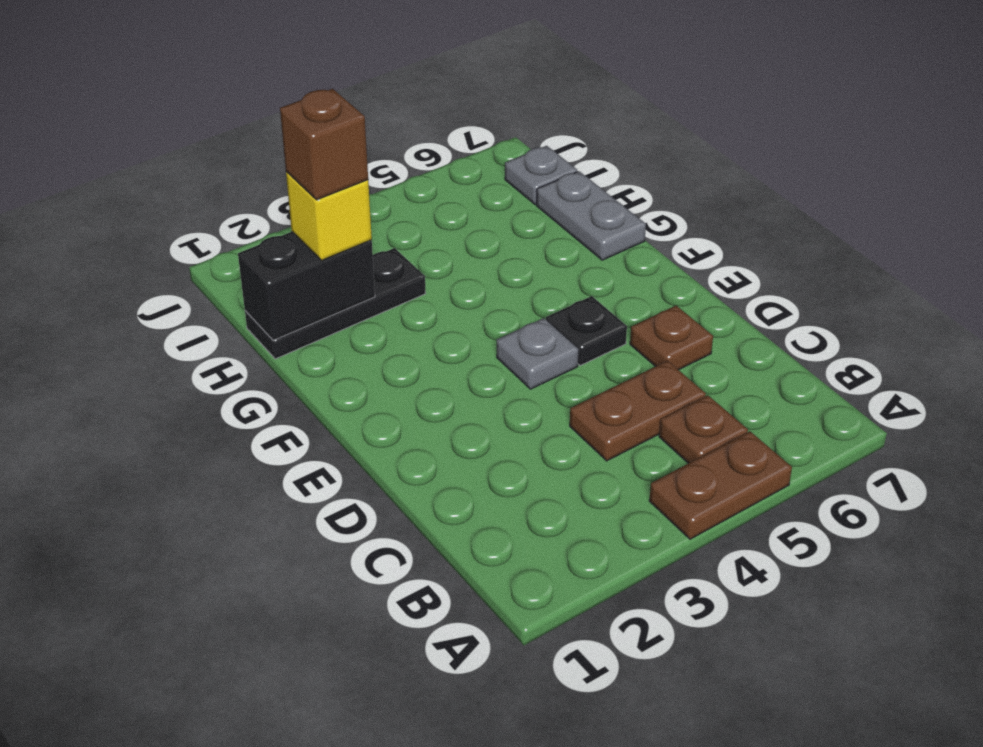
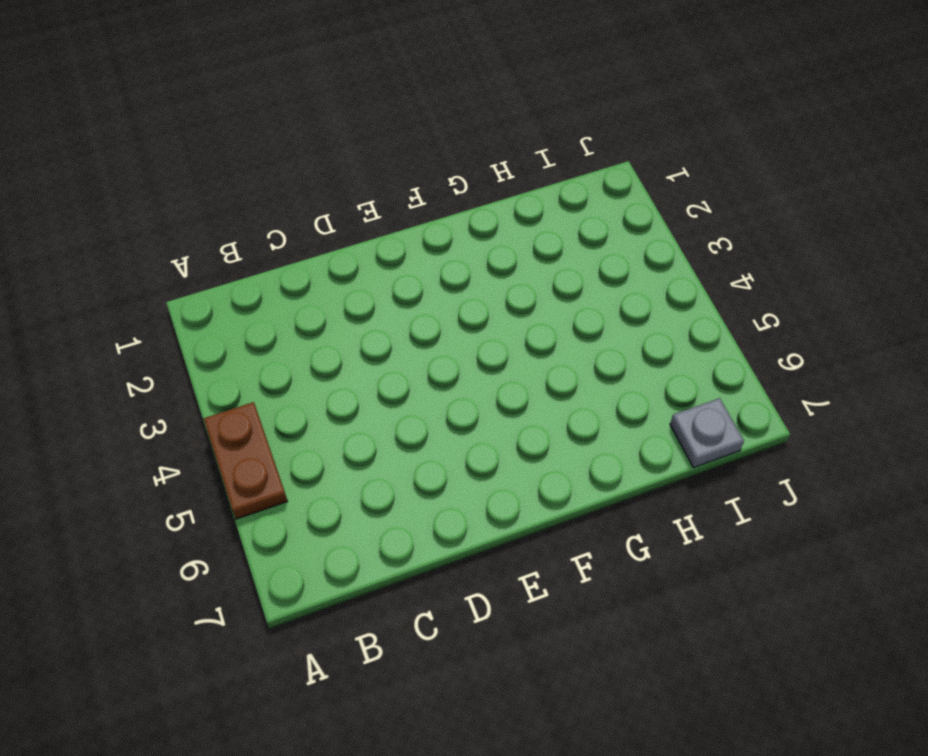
none -> brown 1x1 plate [659,395,748,463]
none -> brown 1x2 plate [570,361,706,461]
none -> brown 1x1 plate [630,306,713,370]

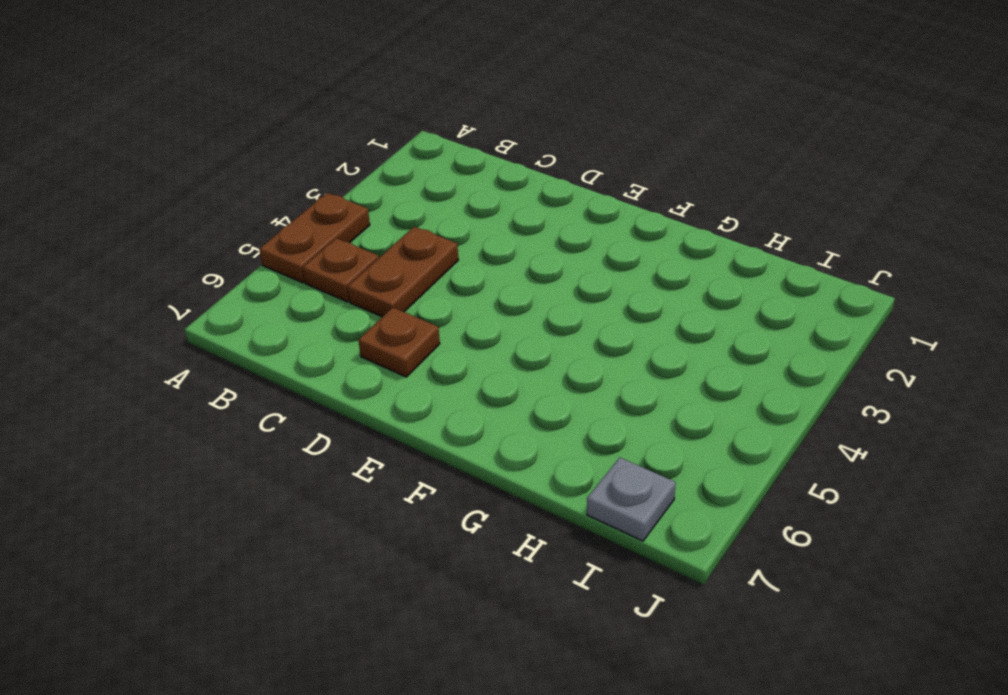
none -> grey 1x1 plate [497,318,578,389]
none -> black 1x1 plate [546,296,627,366]
none -> grey 1x2 plate [537,171,646,260]

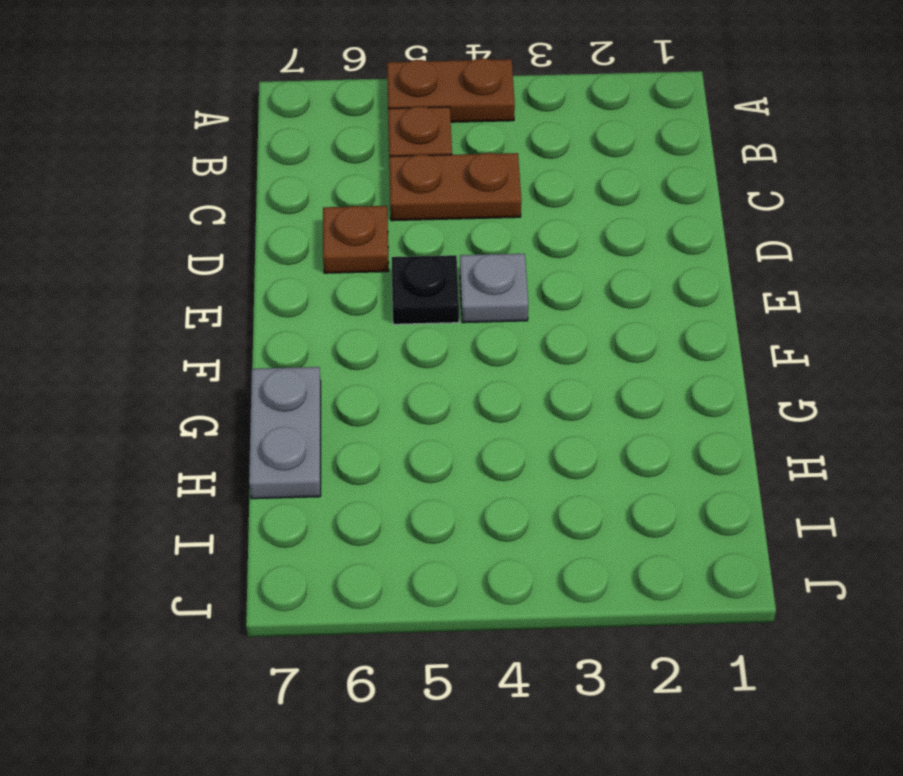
none -> black 1x3 plate [245,248,426,359]
none -> grey 1x1 plate [505,146,577,205]
none -> black 1x2 brick [238,232,375,340]

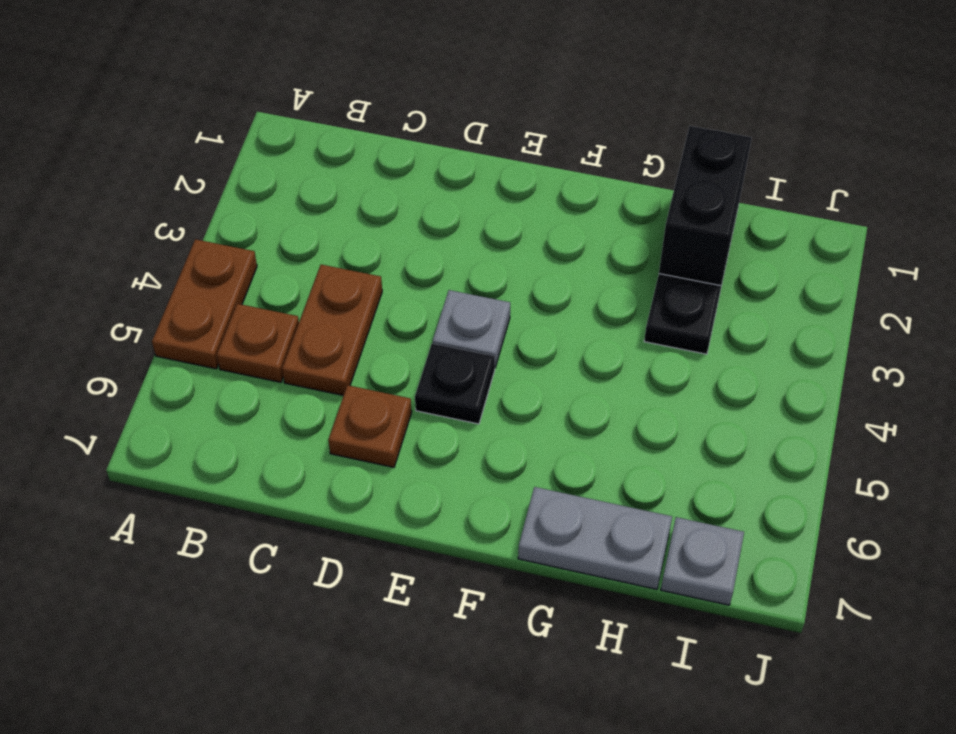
none -> yellow 1x1 brick [286,172,372,260]
none -> brown 1x1 brick [280,89,368,200]

